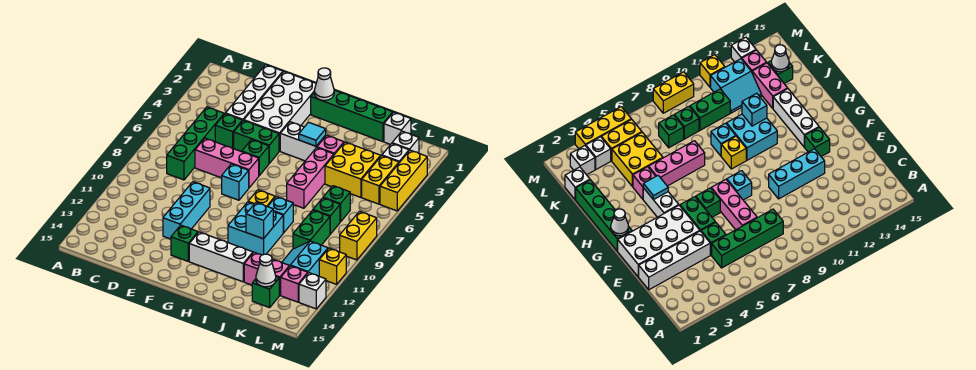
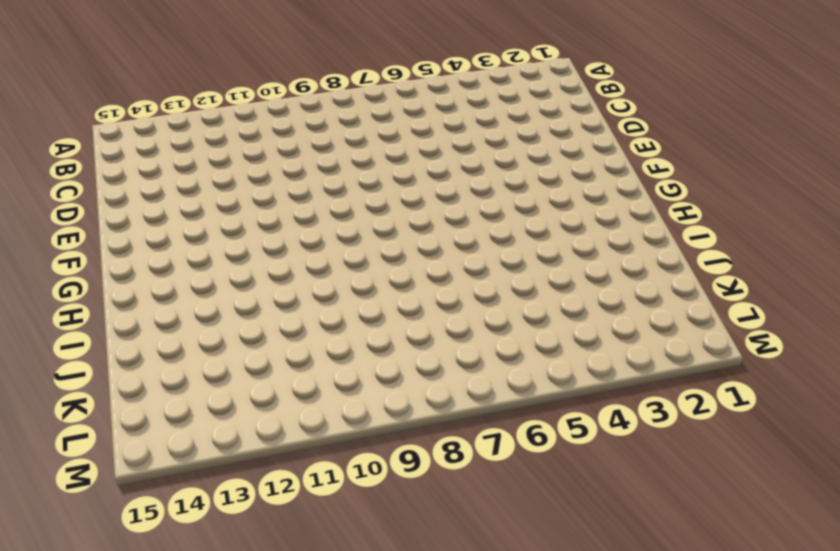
none -> green 1x4 brick [167,107,224,180]
none -> white 1x4 brick [226,65,283,121]
none -> green 1x1 brick [215,114,242,149]
none -> pink 1x3 brick [195,138,259,188]

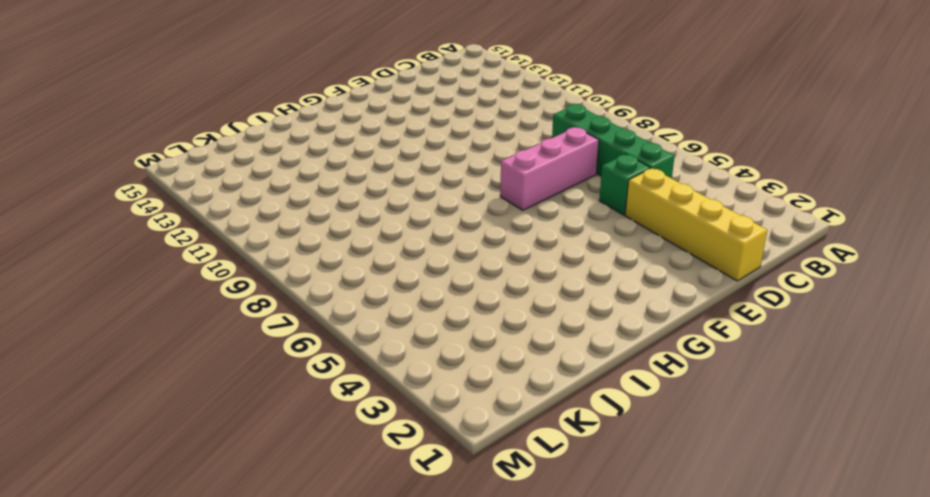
yellow 1x4 brick [625,168,767,281] -> white 1x4 brick [226,65,283,121]
none -> white 2x4 brick [244,72,316,151]
none -> green 1x2 brick [234,120,279,163]
none -> cyan 1x3 brick [163,182,210,239]
none -> green 1x1 brick [242,139,269,176]

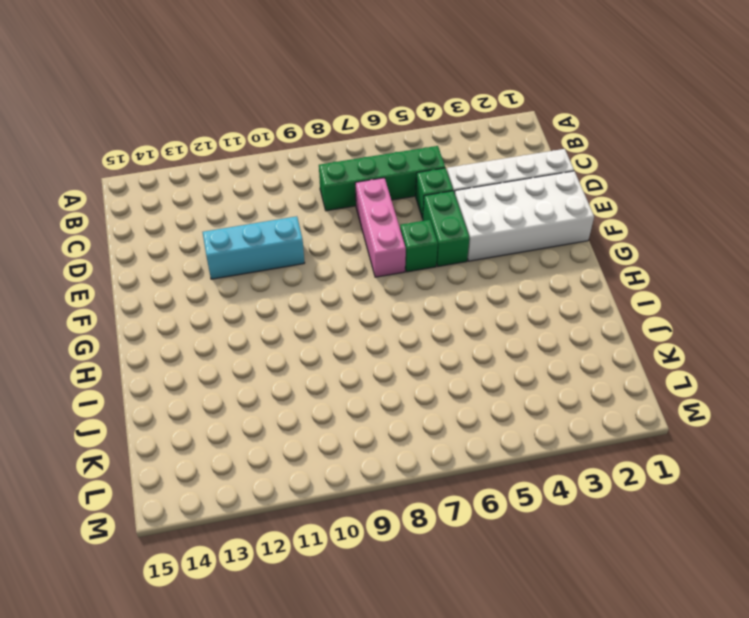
none -> cyan 1x1 brick [222,164,249,200]
none -> green 1x1 brick [171,225,198,261]
none -> green 1x4 brick [311,90,393,142]
none -> white 1x2 brick [280,122,326,161]

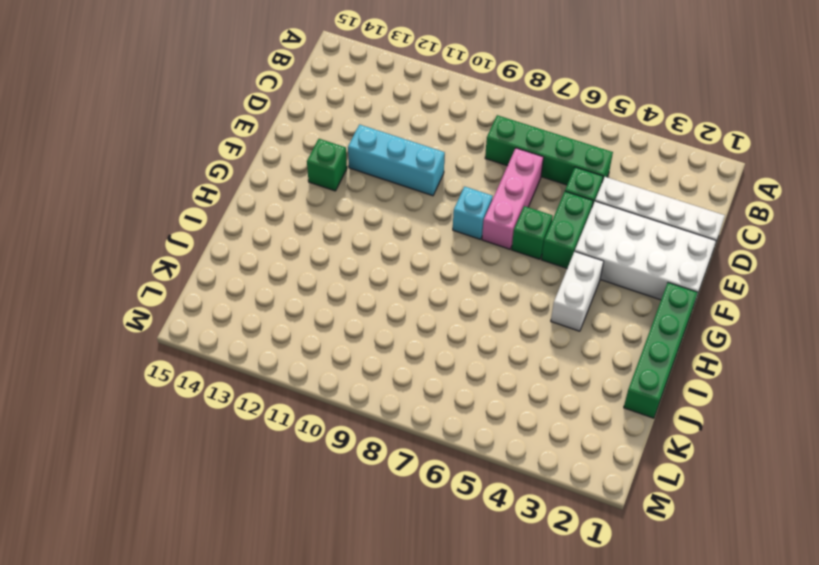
none -> white 1x3 brick [189,232,253,282]
none -> yellow 1x1 brick [248,190,275,207]
none -> cyan 2x2 brick [228,202,283,255]
none -> pink 1x1 brick [317,135,344,155]

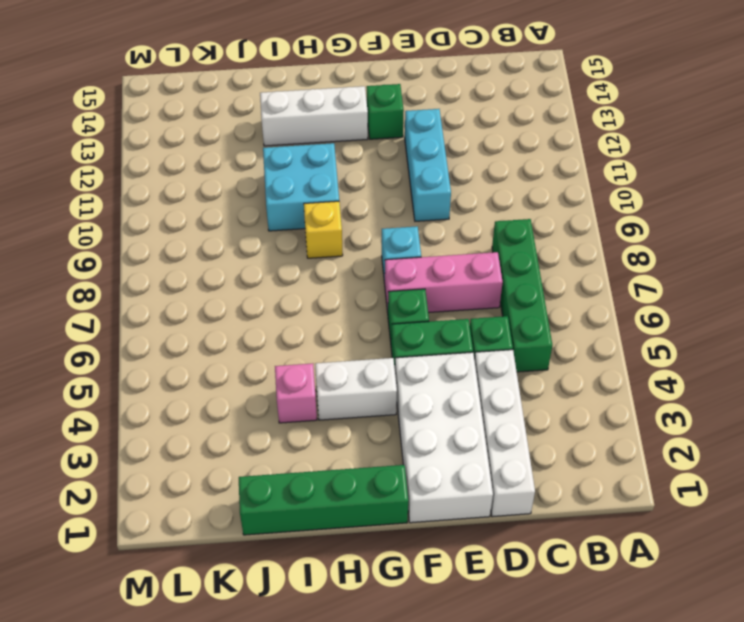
none -> pink 1x3 brick [287,148,334,208]
none -> cyan 1x1 brick [268,197,293,233]
none -> yellow 2x2 brick [325,142,381,197]
none -> pink 1x2 brick [244,252,290,295]

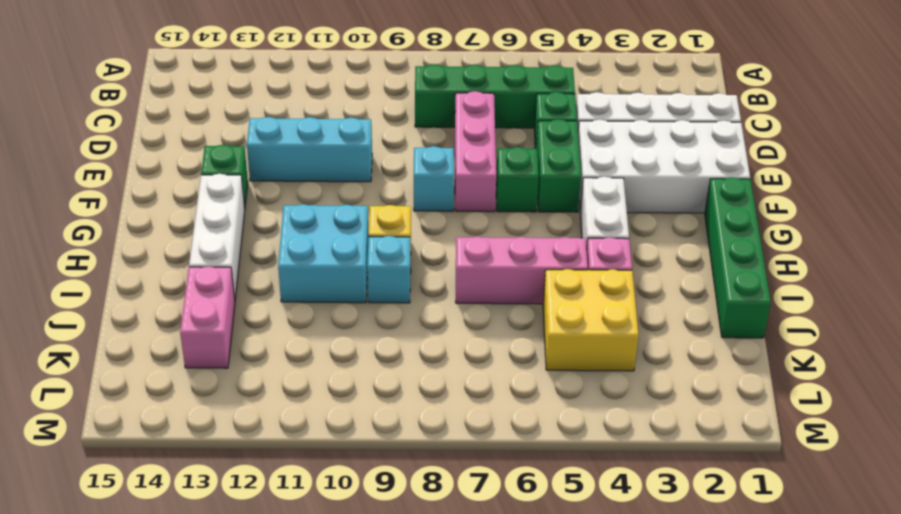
none -> white 1x1 brick [384,112,411,145]
none -> green 1x1 brick [323,186,350,222]
none -> green 1x1 brick [313,198,340,234]
none -> green 1x2 brick [293,210,330,249]

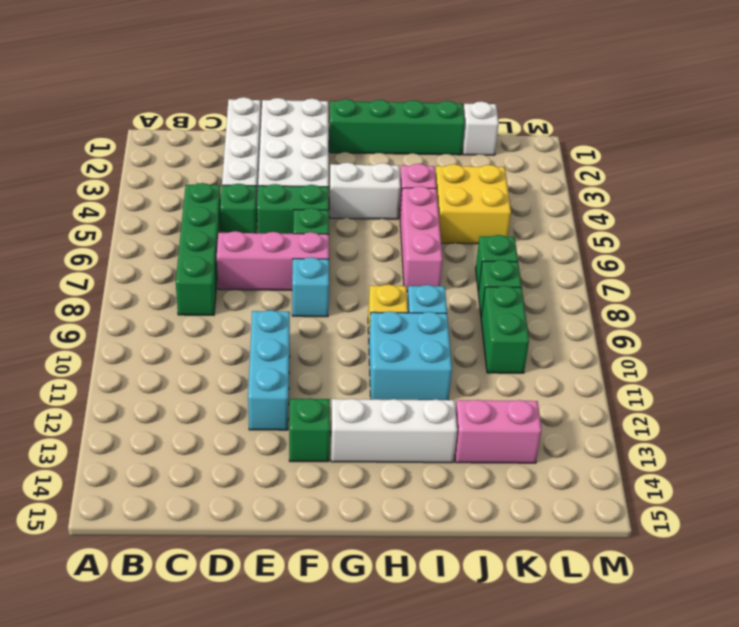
none -> cyan 2x2 slope [282,241,328,276]
none -> green 1x1 brick [252,277,279,308]
none -> white 1x1 brick [392,131,419,153]
none -> white 1x1 brick [382,144,409,163]

